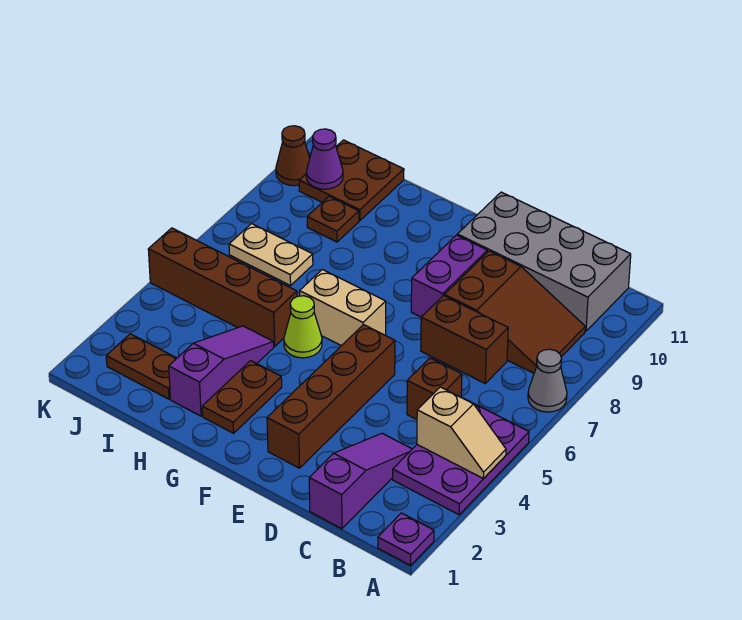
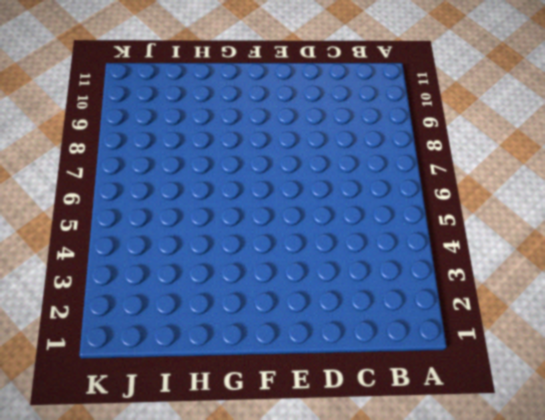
none -> purple 1x1 plate [378,513,434,565]
none -> purple 2x3 plate [393,398,529,515]
none -> grey 1x1 cone [528,349,567,412]

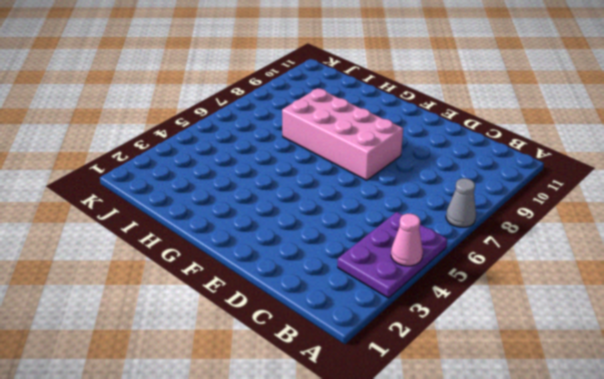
pink 1x1 cone [391,214,423,266] -> tan 1x2 slope [417,387,506,479]
pink 2x4 brick [282,89,403,180] -> purple 1x2 brick [411,235,487,317]
none -> purple 1x1 plate [378,513,434,565]
none -> brown 2x3 slope [444,251,585,373]
none -> grey 2x4 brick [457,192,631,331]

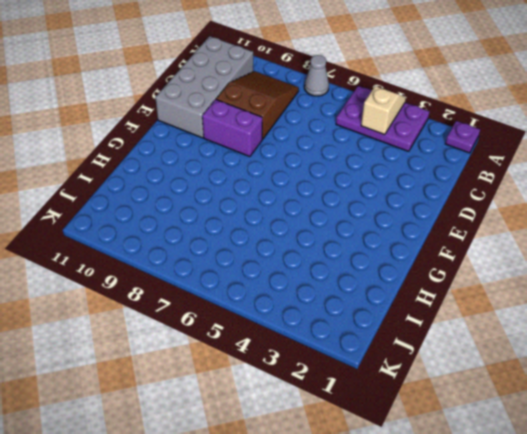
none -> purple 1x3 slope [309,433,412,529]
none -> brown 1x1 brick [407,358,462,419]
none -> brown 1x2 brick [421,296,508,383]

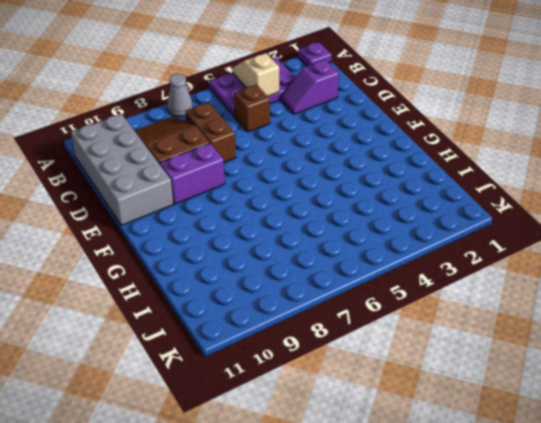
purple 1x2 slope [281,60,339,114] -> purple 1x3 slope [309,433,412,529]
none -> brown 1x4 brick [267,325,395,468]
none -> tan 1x2 brick [300,269,386,346]
none -> brown 1x2 plate [202,361,282,433]

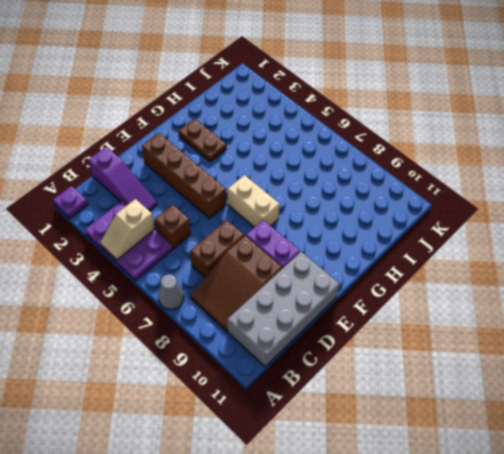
tan 1x2 brick [228,175,280,227] -> tan 1x2 brick turned to [300,269,386,346]
none -> lime 1x1 cone [284,296,322,358]
none -> purple 1x3 slope [169,326,274,416]
none -> brown 1x4 brick [148,228,297,346]

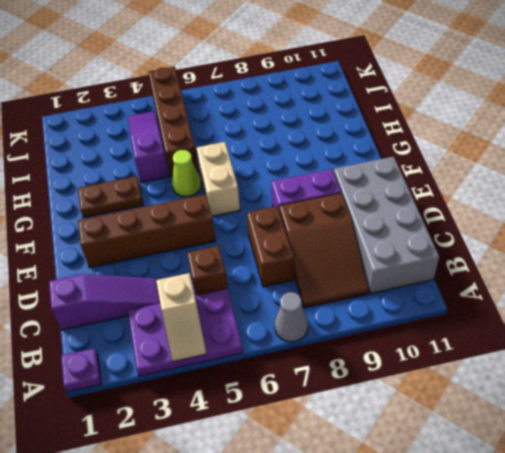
purple 1x3 slope [128,111,169,182] -> purple 1x3 slope turned to [169,326,274,416]
none -> brown 1x2 plate [106,334,177,399]
none -> tan 1x2 plate [229,224,313,286]
none -> brown 1x1 plate [307,197,359,242]

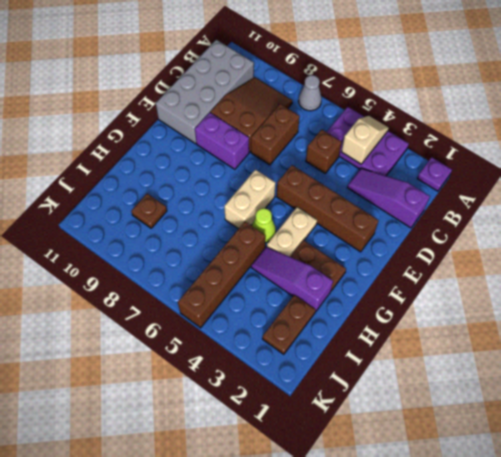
tan 1x2 plate [267,207,317,257] -> tan 1x2 plate moved to [229,224,313,286]
none -> brown 2x2 plate [299,140,404,221]
none -> brown 1x1 cone [276,126,310,186]
none -> purple 1x1 cone [306,129,343,189]

